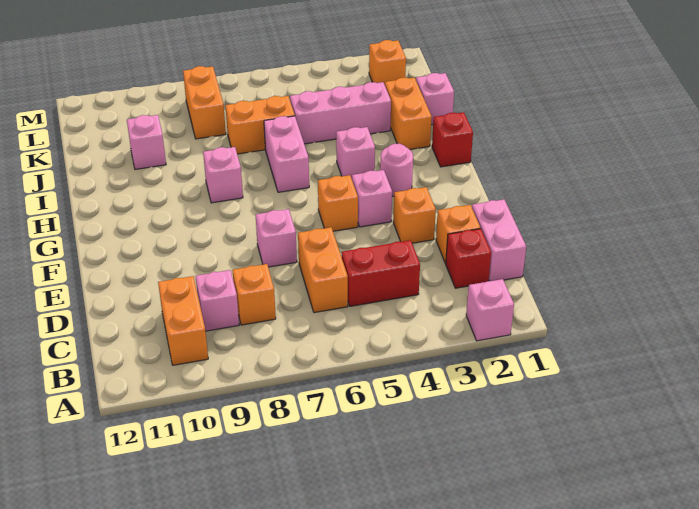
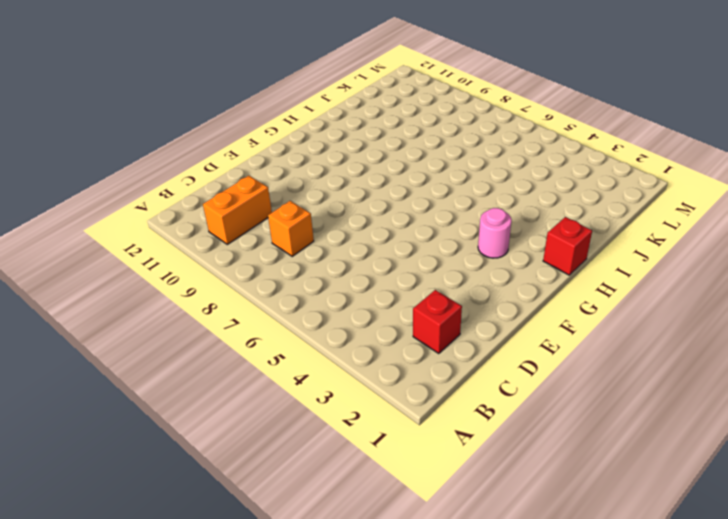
none -> pink 1x1 brick [466,279,514,341]
none -> pink 1x2 brick [472,199,526,281]
none -> red 1x2 brick [341,240,420,306]

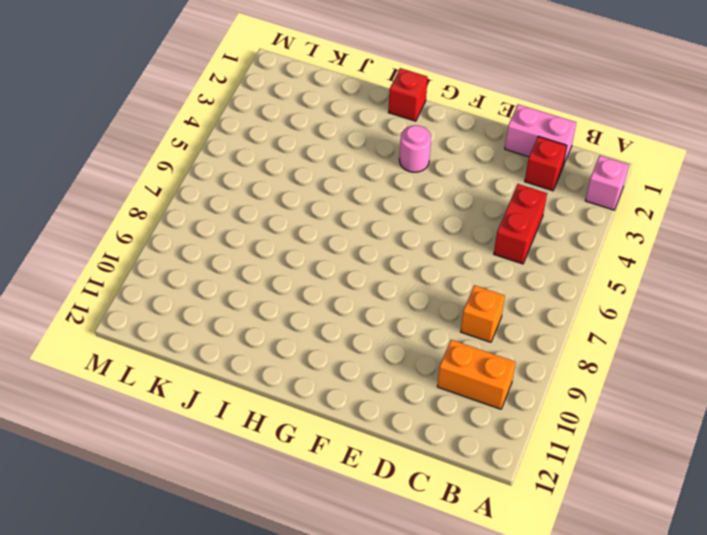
none -> orange 1x2 brick [298,227,348,313]
none -> pink 1x1 brick [195,270,239,331]
none -> orange 1x1 brick [436,205,480,263]

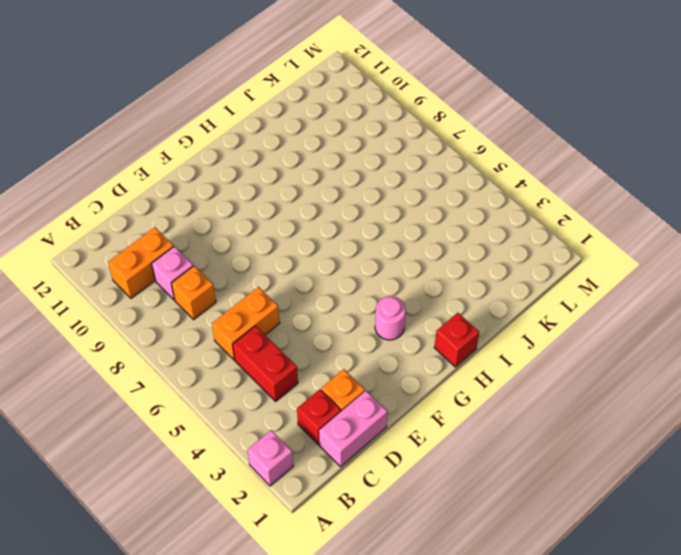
none -> orange 1x1 brick [393,187,436,243]
none -> pink 1x1 brick [256,209,297,267]
none -> pink 1x1 brick [352,170,392,227]

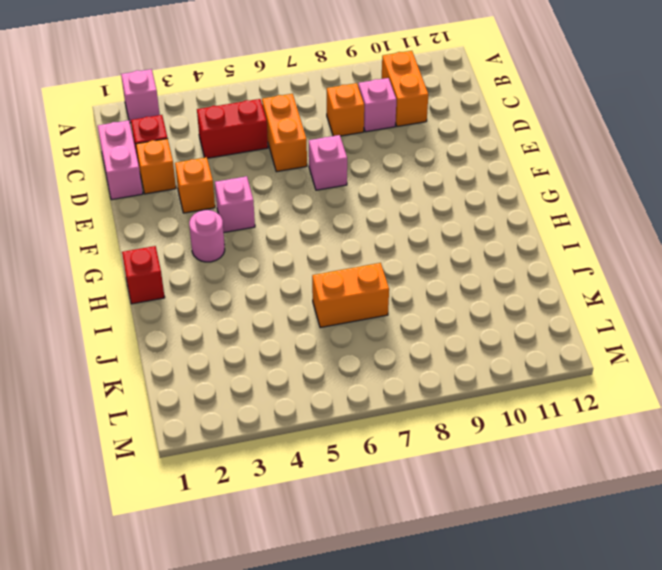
none -> orange 1x1 brick [318,175,358,231]
none -> pink 1x1 brick [336,127,375,179]
none -> pink 1x2 brick [264,116,309,192]

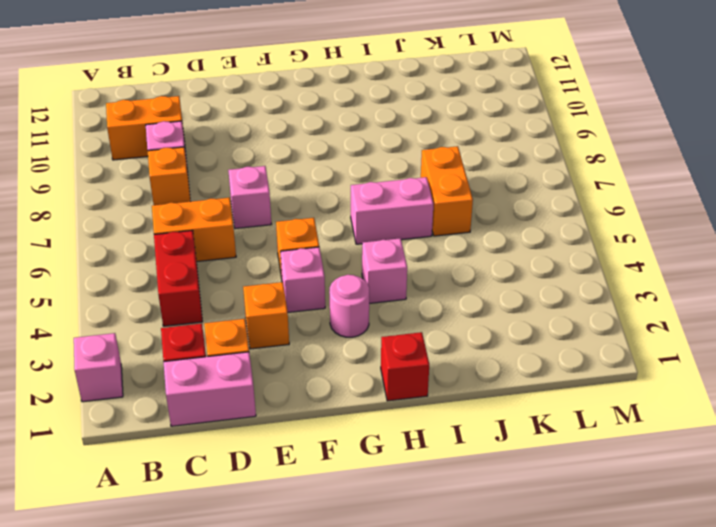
none -> pink 1x1 brick [203,147,243,203]
none -> orange 1x2 brick [385,78,432,149]
none -> pink 1x1 brick [416,73,454,125]

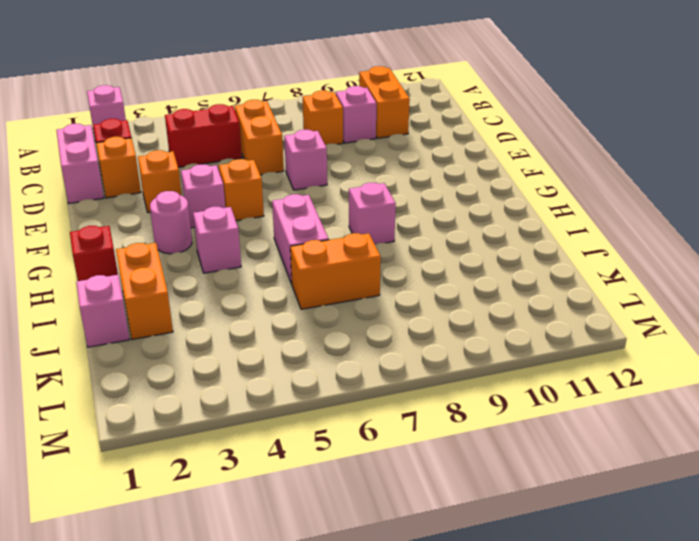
none -> pink 1x3 brick [290,82,391,144]
none -> pink 1x1 brick [127,115,166,169]
none -> orange 1x2 brick [183,66,226,139]

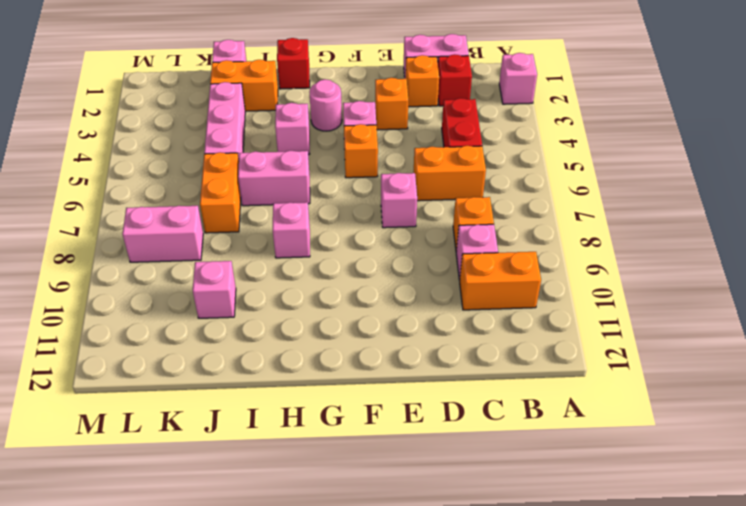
pink 1x2 brick [122,206,203,262] -> orange 1x2 brick [183,66,226,139]
none -> orange 1x1 brick [369,40,406,85]

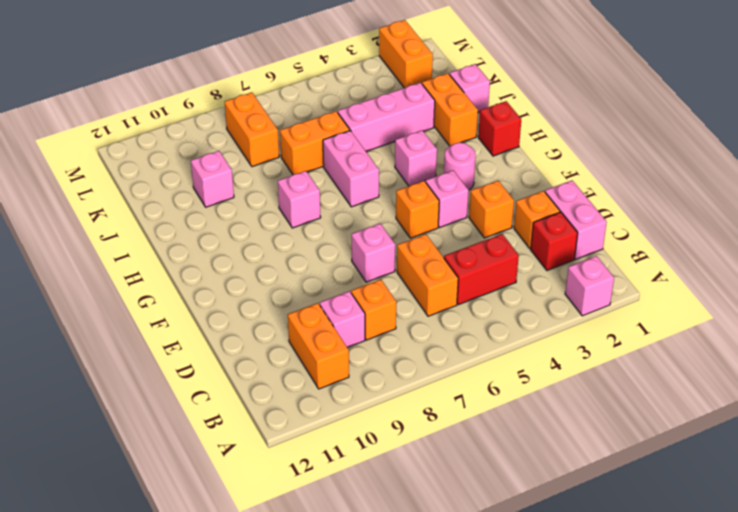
orange 1x2 brick [379,20,433,88] -> orange 1x1 brick [369,40,406,85]

